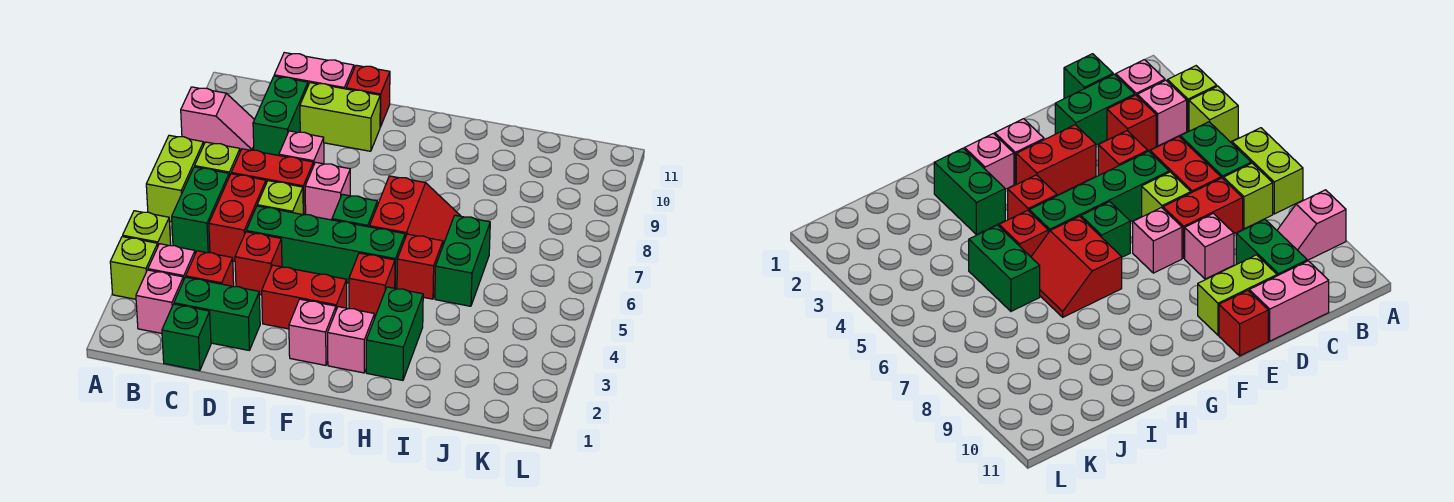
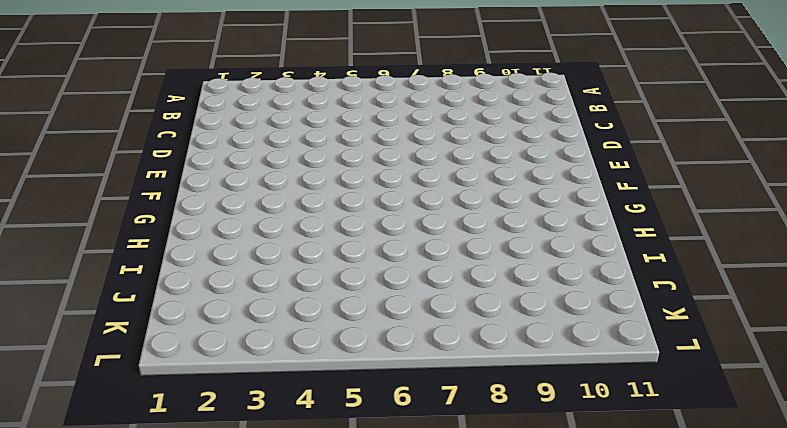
none -> lime 1x1 brick [110,237,158,299]
none -> lime 1x1 brick [123,211,171,246]
none -> lime 1x2 brick [146,135,204,222]
none -> pink 1x2 slope [181,87,254,152]

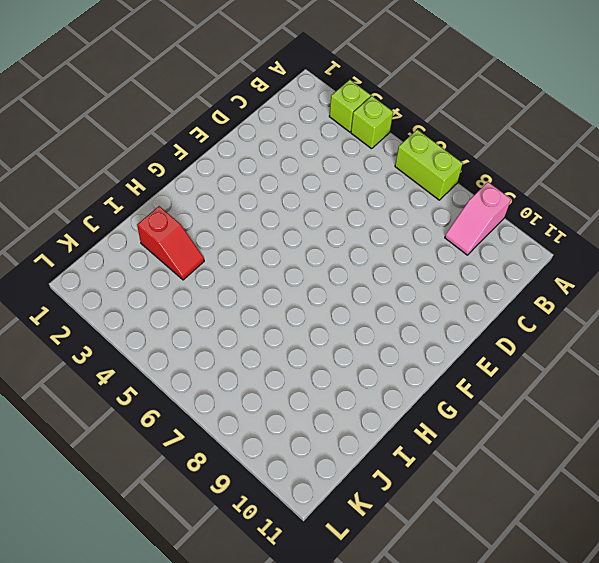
red 1x2 slope [137,206,204,280] -> none
none -> pink 1x1 brick [136,270,184,333]
none -> pink 1x1 brick [148,244,195,280]
none -> green 1x2 brick [172,167,229,254]
none -> lime 1x1 brick [195,142,240,176]

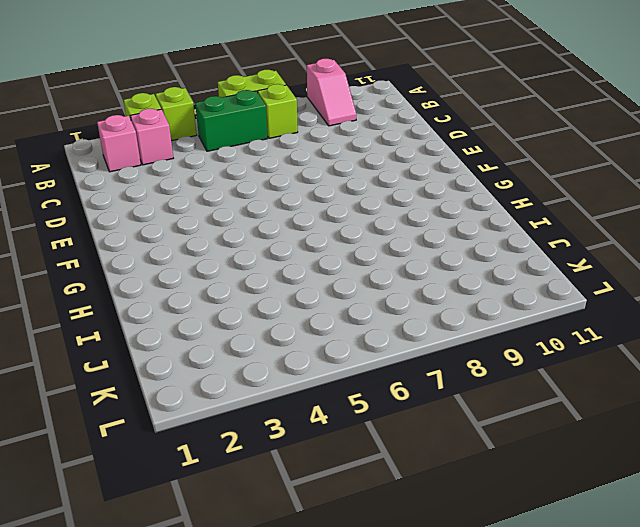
none -> green 1x1 brick [162,304,211,371]
none -> green 1x2 brick [174,277,260,350]
none -> red 1x1 brick [186,251,234,286]
none -> red 1x2 brick [209,174,266,261]

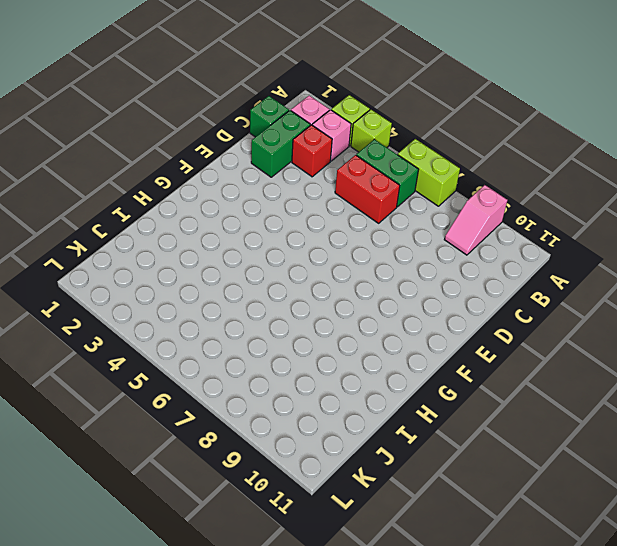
none -> lime 1x1 brick [195,142,240,176]
none -> red 1x2 brick [231,149,313,215]
none -> green 1x2 brick [253,76,308,156]
none -> pink 1x2 brick [274,53,354,89]

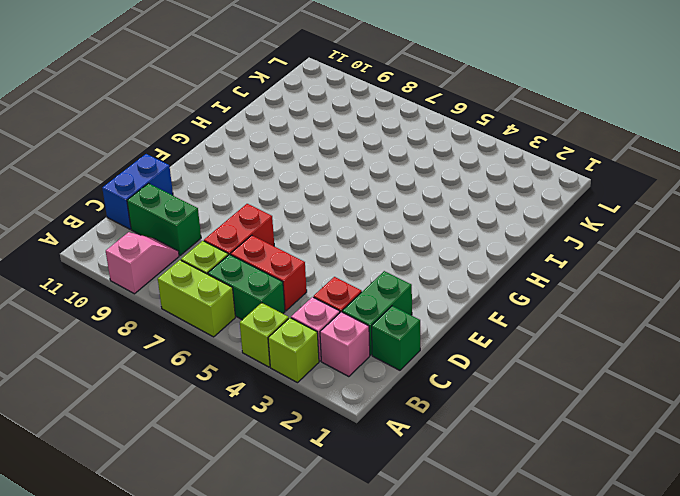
blue 1x2 brick [102,154,173,229] -> pink 1x2 brick [274,53,354,89]
none -> red 1x1 brick [235,232,282,295]
none -> green 1x4 brick [246,206,405,289]
none -> lime 1x1 brick [257,181,303,215]
none -> pink 1x1 brick [279,131,324,166]

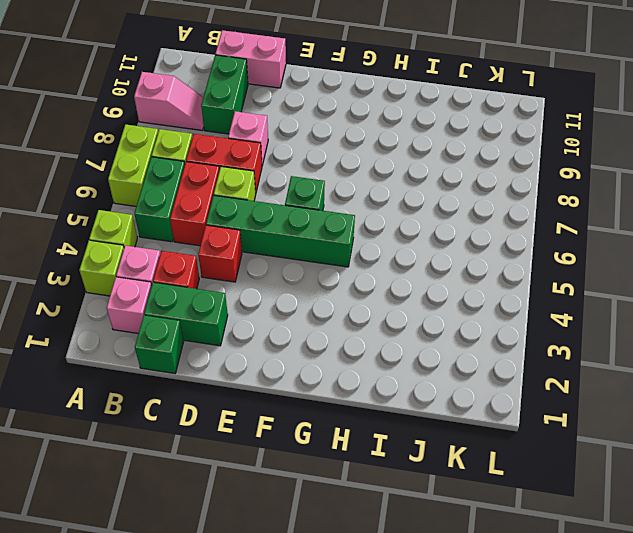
none -> lime 1x2 brick [300,83,380,151]
none -> red 1x2 brick [262,265,347,329]
none -> pink 1x1 brick [305,162,350,220]
none -> red 1x1 brick [346,65,390,127]

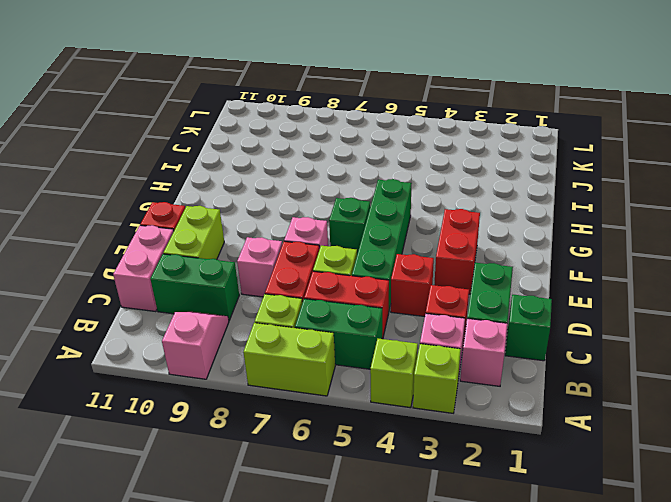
none -> pink 1x1 brick [289,299,336,365]
none -> pink 1x1 brick [328,307,374,373]
none -> red 1x1 brick [349,253,395,317]
none -> red 2x2 slope [370,176,460,245]

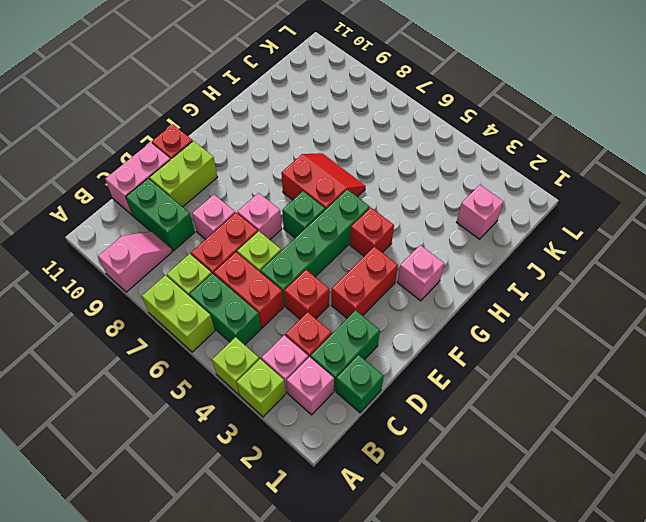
pink 1x1 brick [457,185,504,239] -> pink 1x1 brick moved to [289,299,336,365]
none -> green 1x2 brick [366,287,423,380]
none -> red 1x1 brick [397,234,443,299]
none -> green 1x2 brick [435,215,490,306]

